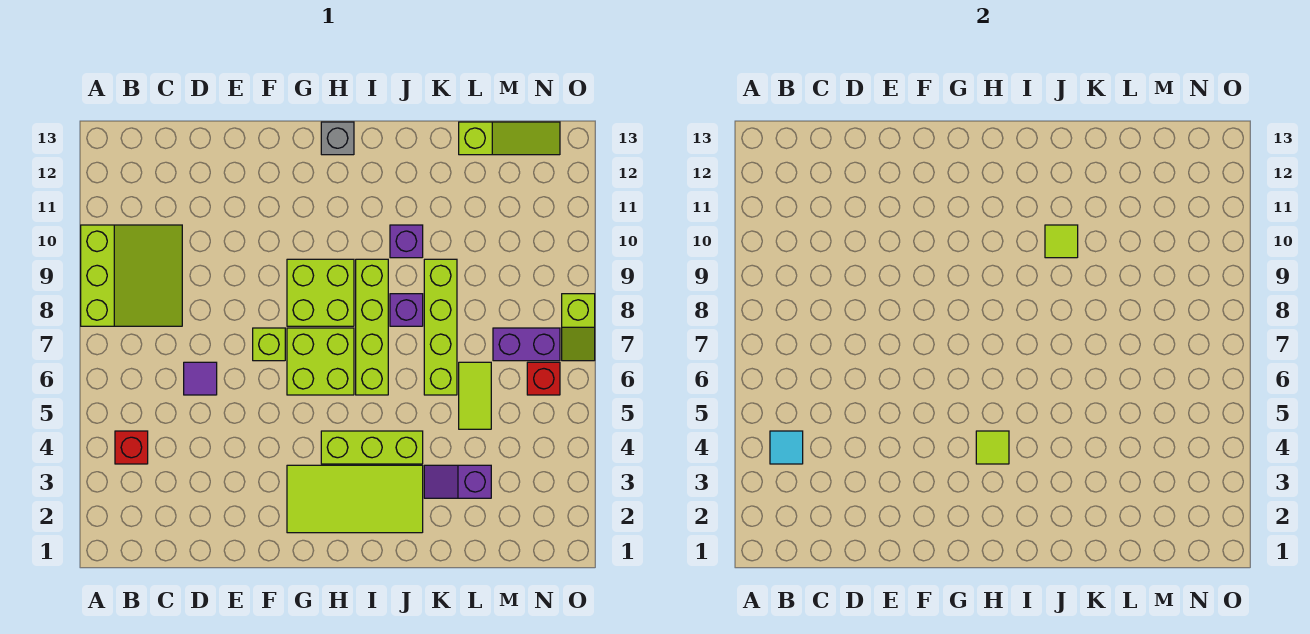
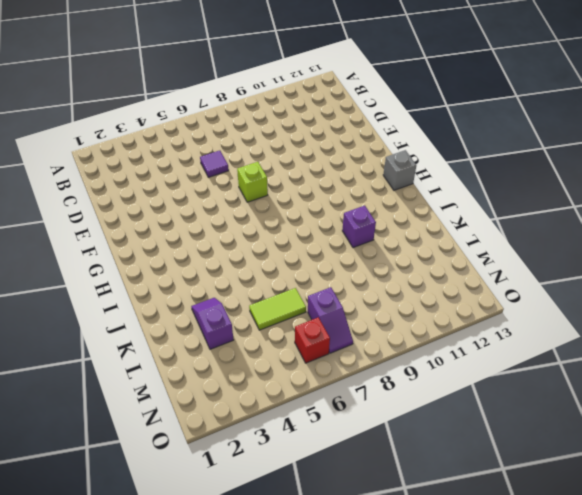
purple 1x2 slope [308,287,353,353] -> purple 1x2 brick [493,328,560,361]
none -> lime 3x3 slope [81,225,182,326]
none -> red 1x1 brick [115,431,148,464]
none -> lime 2x4 tile [287,465,423,533]

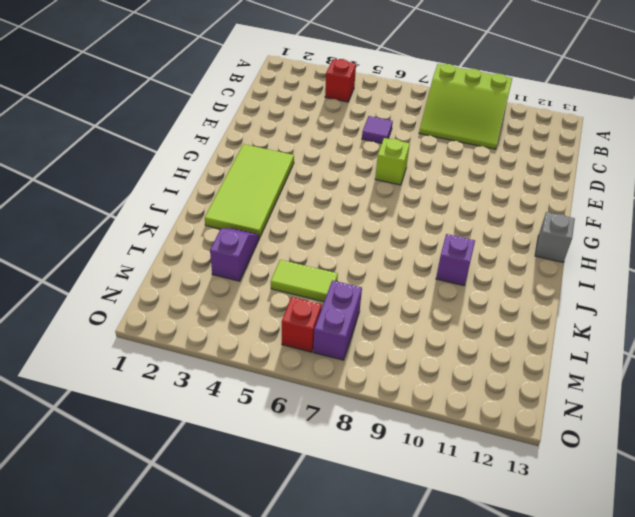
none -> lime 2x2 brick [287,328,354,395]
none -> lime 2x2 brick [287,259,354,326]
none -> lime 1x3 brick [321,431,423,464]

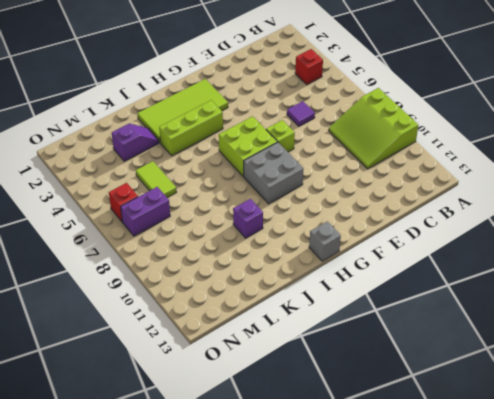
grey 2x2 brick [244,142,304,204] -> lime 2x2 brick [287,259,354,326]
none -> lime 1x4 brick [356,259,388,395]
none -> purple 1x1 brick [390,294,423,326]
none -> lime 1x4 brick [424,259,457,395]

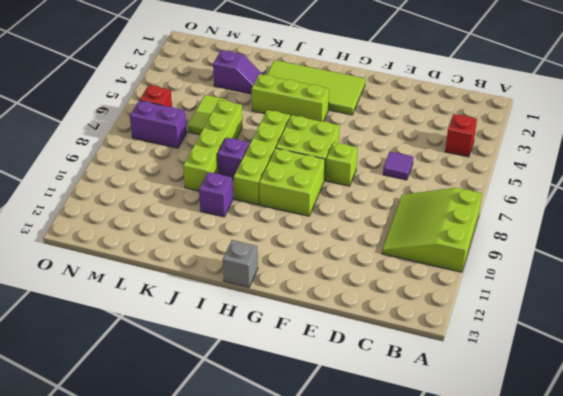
none -> lime 1x3 slope [459,122,560,155]
none -> lime 1x2 slope [562,294,595,361]
none -> cyan 1x1 tile [770,431,803,464]

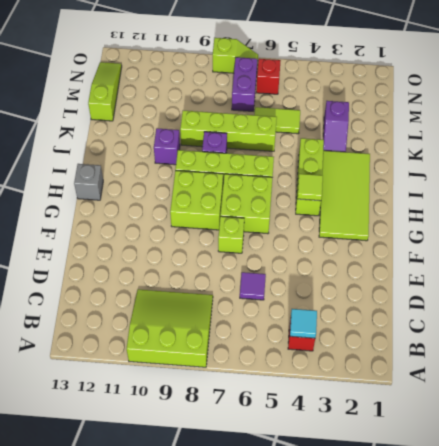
none -> lime 1x1 tile [1045,225,1078,258]

